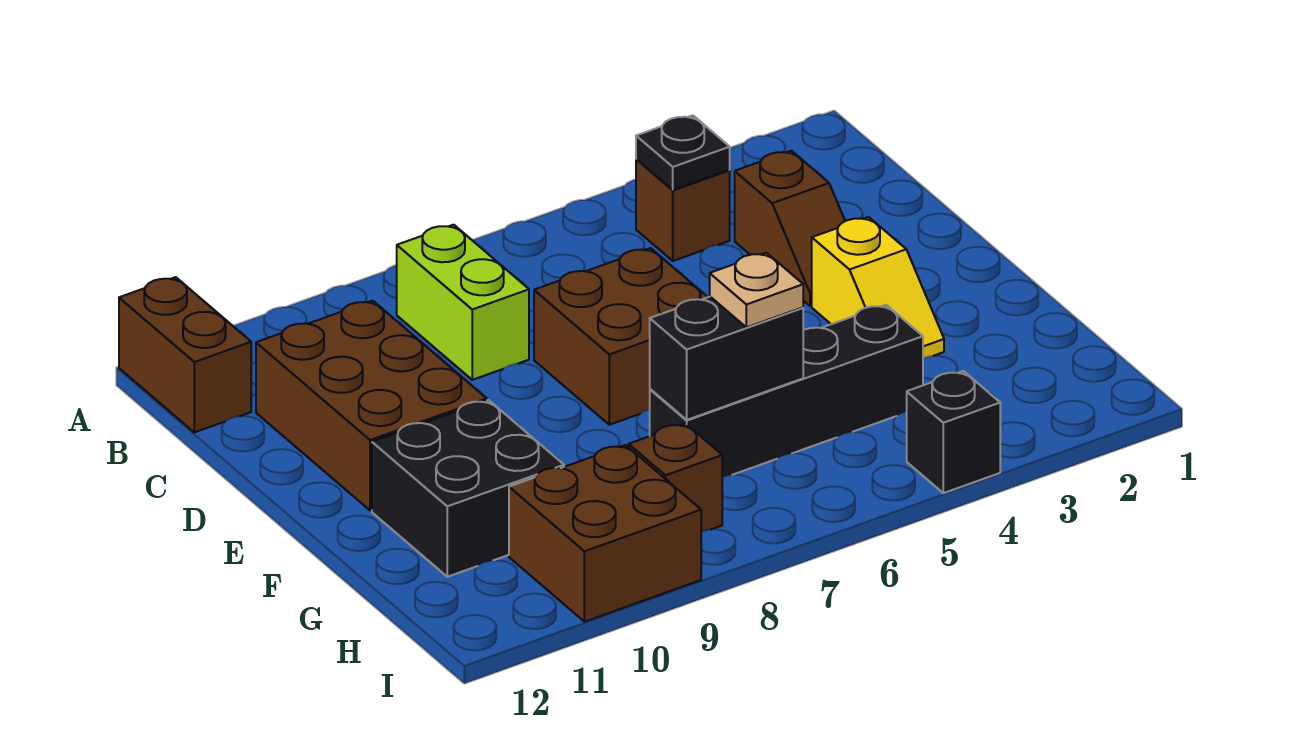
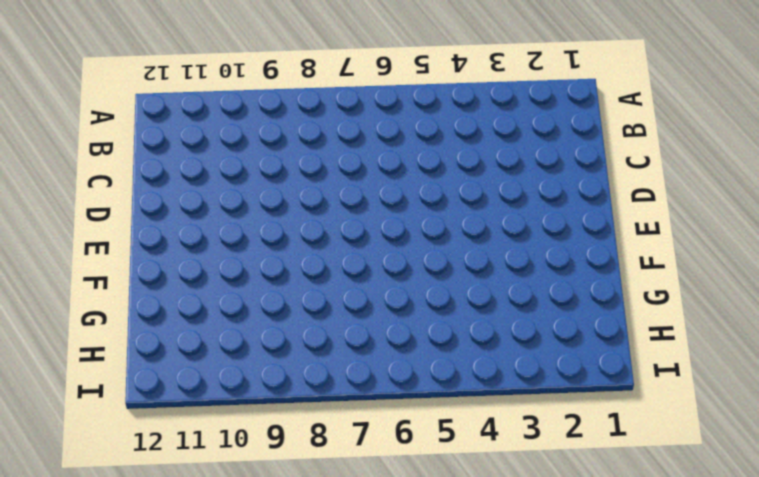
none -> brown 1x2 brick [119,277,251,432]
none -> brown 1x1 brick [636,159,730,261]
none -> lime 1x2 brick [397,225,529,380]

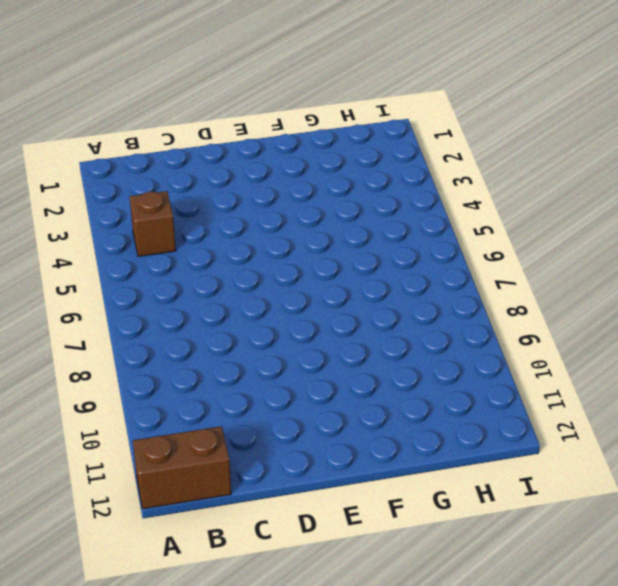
none -> lime 1x2 brick [397,225,529,380]
none -> brown 1x2 slope [735,151,845,306]
none -> brown 2x3 brick [256,301,487,510]

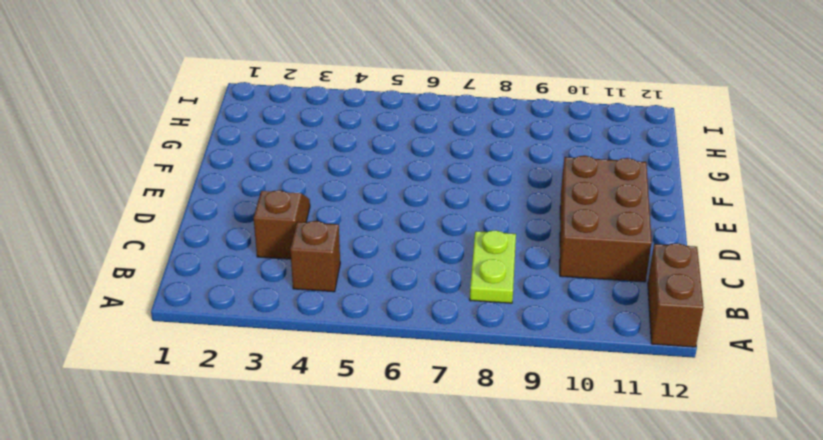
lime 1x2 plate [470,230,516,303] -> lime 1x2 brick [397,225,529,380]
none -> brown 2x2 brick [534,248,707,425]
none -> yellow 1x2 slope [812,217,944,358]
none -> black 2x2 brick [372,400,564,577]

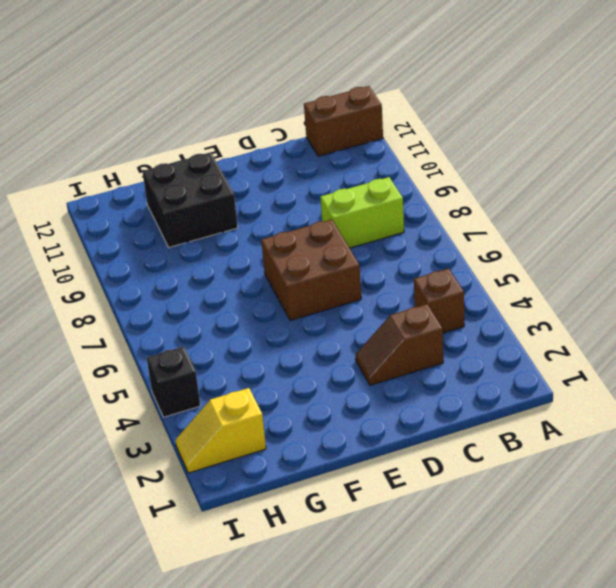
yellow 1x2 slope [175,388,266,473] -> yellow 1x2 slope moved to [812,217,944,358]
none -> brown 2x3 brick [256,301,487,510]
none -> black 1x4 brick [650,305,923,477]
none -> brown 1x1 brick [629,424,722,532]

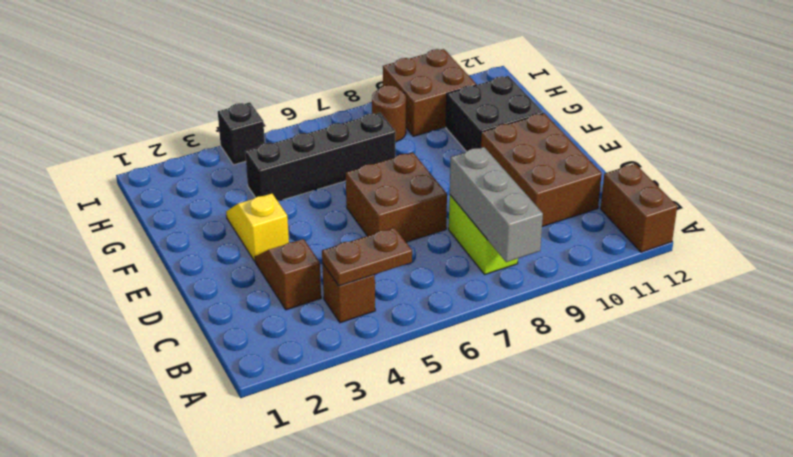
grey 1x3 brick [450,147,543,262] -> none
brown 1x2 plate [322,228,412,286] -> black 1x1 plate [636,115,730,190]
brown 1x1 round brick [372,85,406,142] -> brown 1x1 brick [629,424,722,532]
none -> black 1x2 brick [650,297,803,420]
none -> tan 1x1 plate [710,253,803,327]

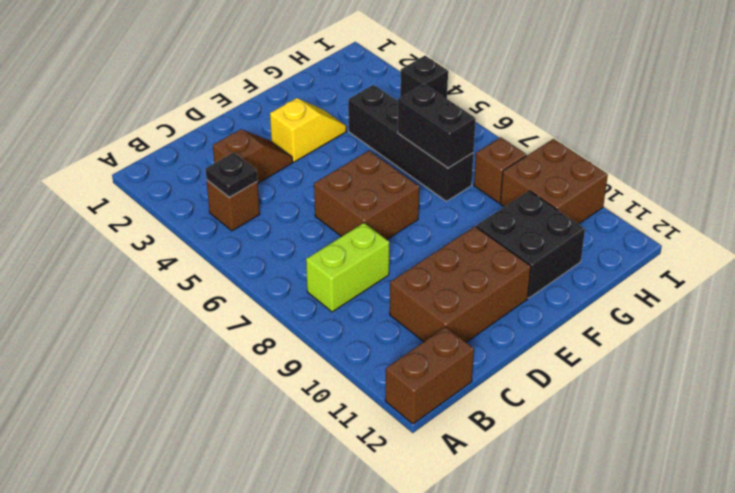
none -> tan 1x1 plate [710,253,803,327]

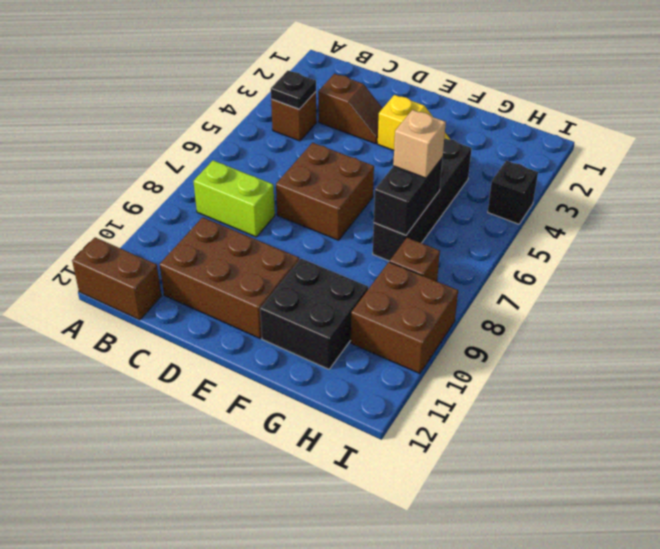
tan 1x1 brick [393,110,446,178] -> tan 1x1 plate [710,253,803,327]

